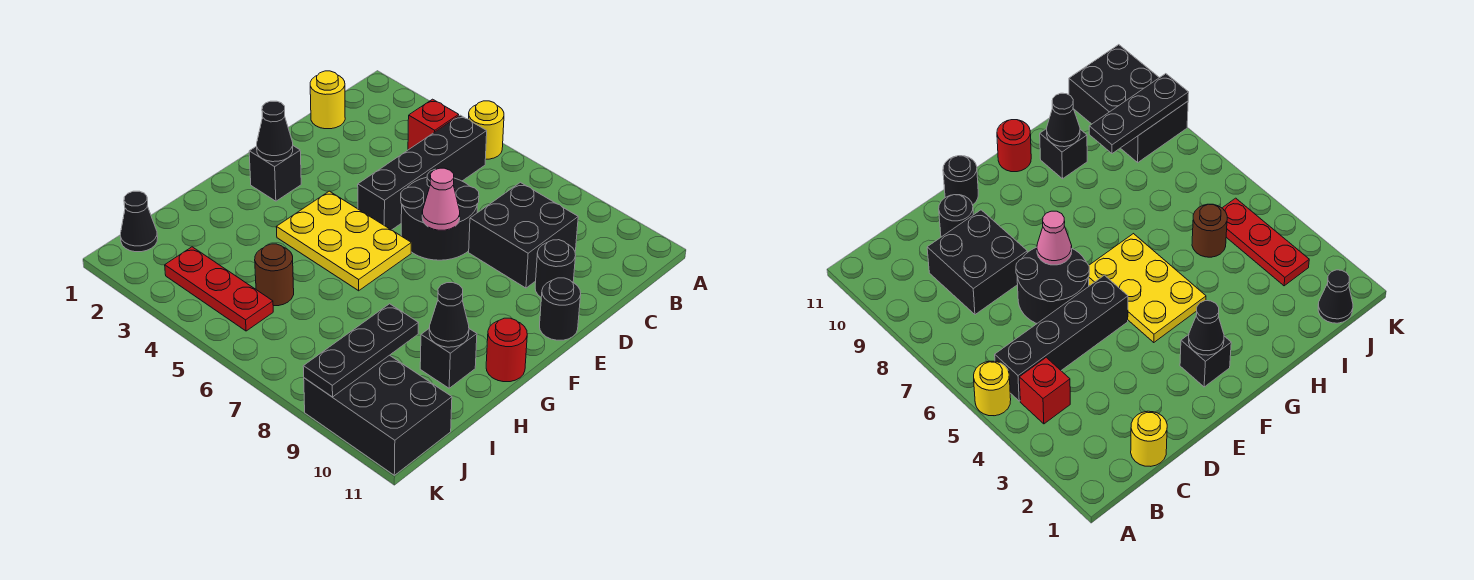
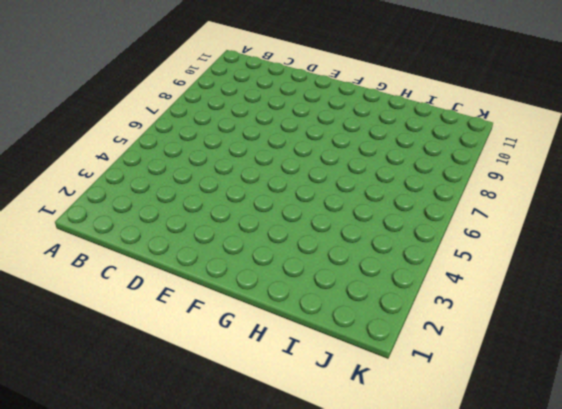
none -> yellow 1x1 round brick [469,101,504,159]
none -> red 1x1 brick [408,99,459,150]
none -> black 1x4 brick [358,115,487,230]

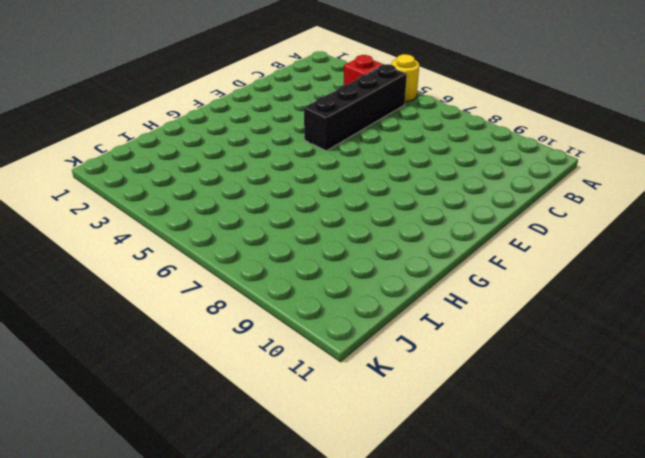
none -> yellow 1x1 round brick [310,71,345,129]
none -> black 2x2 brick [469,182,578,288]
none -> black 2x2 round brick [401,169,479,260]

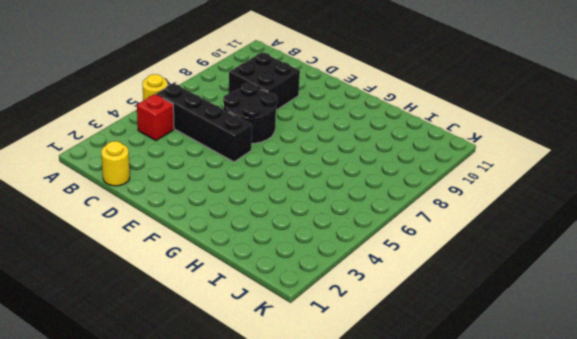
none -> black 1x1 round brick [535,240,576,297]
none -> black 1x1 round brick [540,278,581,340]
none -> black 1x1 brick [249,146,301,201]

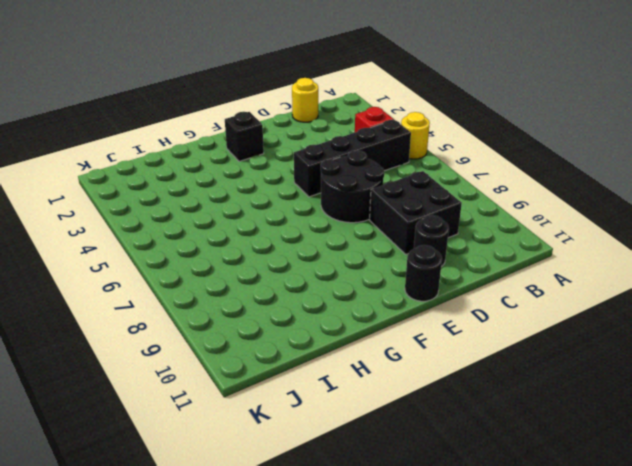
none -> yellow 2x3 plate [276,191,411,291]
none -> red 1x1 round brick [486,318,527,382]
none -> black 1x1 brick [420,329,477,388]

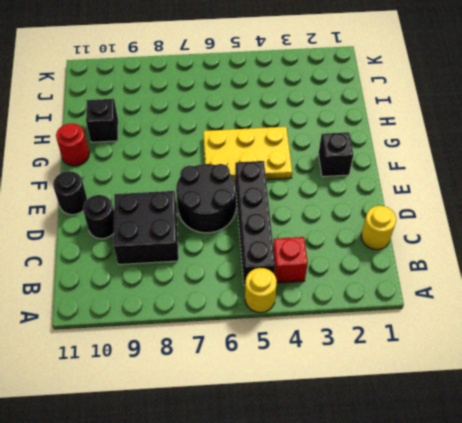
none -> brown 1x1 round brick [255,244,294,306]
none -> black 1x1 cone [120,191,158,252]
none -> red 1x3 plate [165,247,273,331]

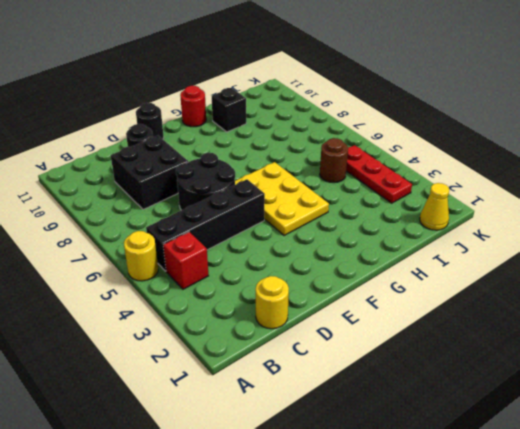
yellow 1x1 cone [420,183,449,230] -> black 1x1 cone [120,191,158,252]
none -> black 1x1 brick [249,146,301,201]
none -> black 2x3 brick [304,355,452,475]
none -> pink 1x1 cone [422,168,460,230]

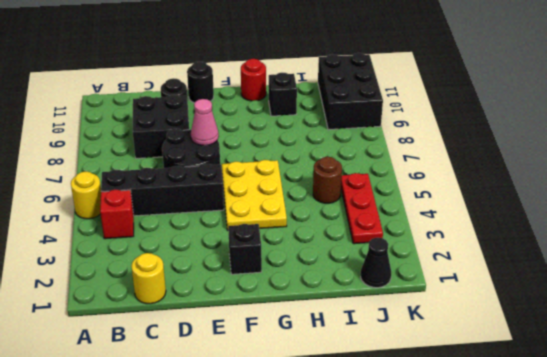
none -> black 1x1 cone [257,101,293,162]
none -> black 1x1 cone [429,283,469,347]
none -> black 1x3 plate [303,304,418,397]

